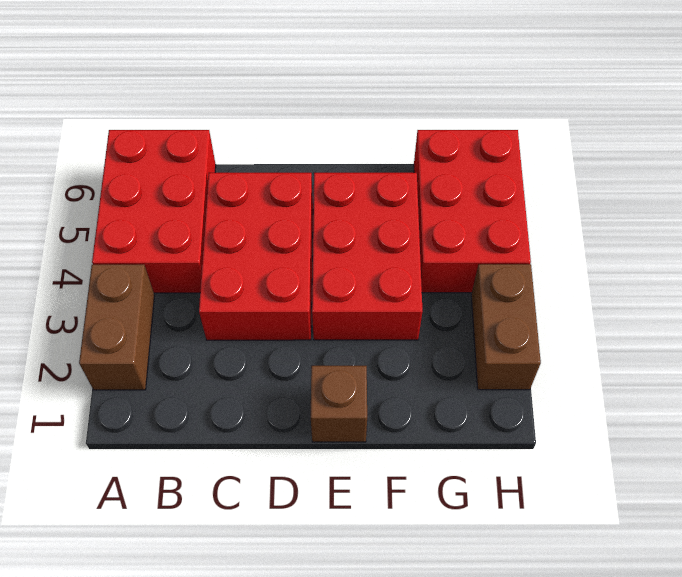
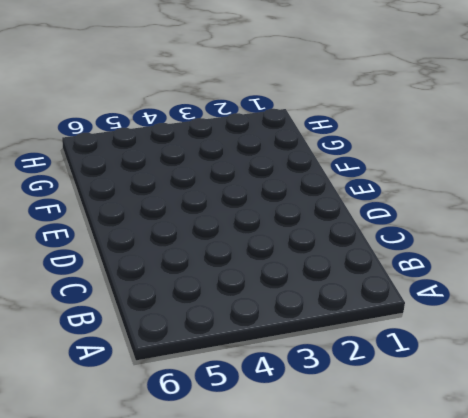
none -> brown 1x2 brick [79,265,155,390]
none -> red 2x3 brick [92,130,216,293]

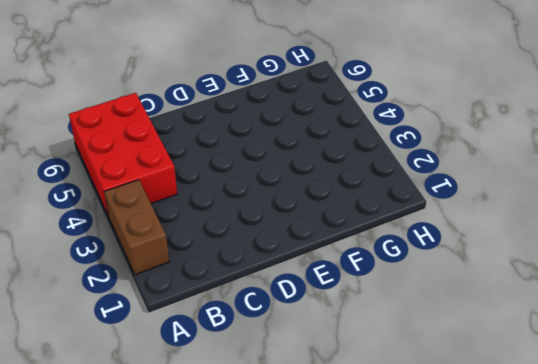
none -> red 2x3 brick [199,173,313,340]
none -> brown 1x1 brick [311,366,367,442]

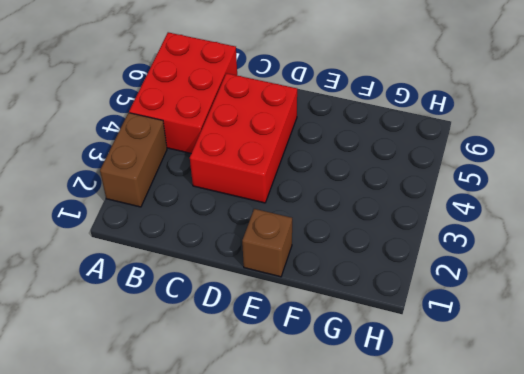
none -> red 2x3 brick [312,173,422,340]
none -> red 2x3 brick [414,130,531,293]

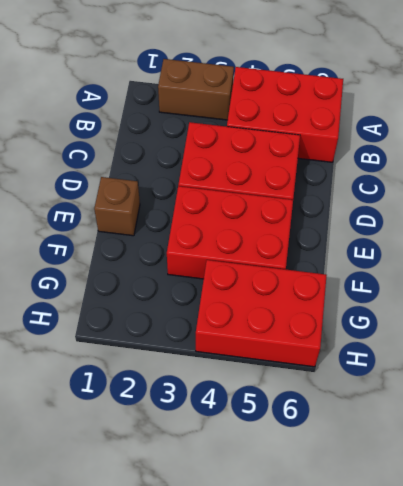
none -> brown 1x2 brick [471,264,541,390]

